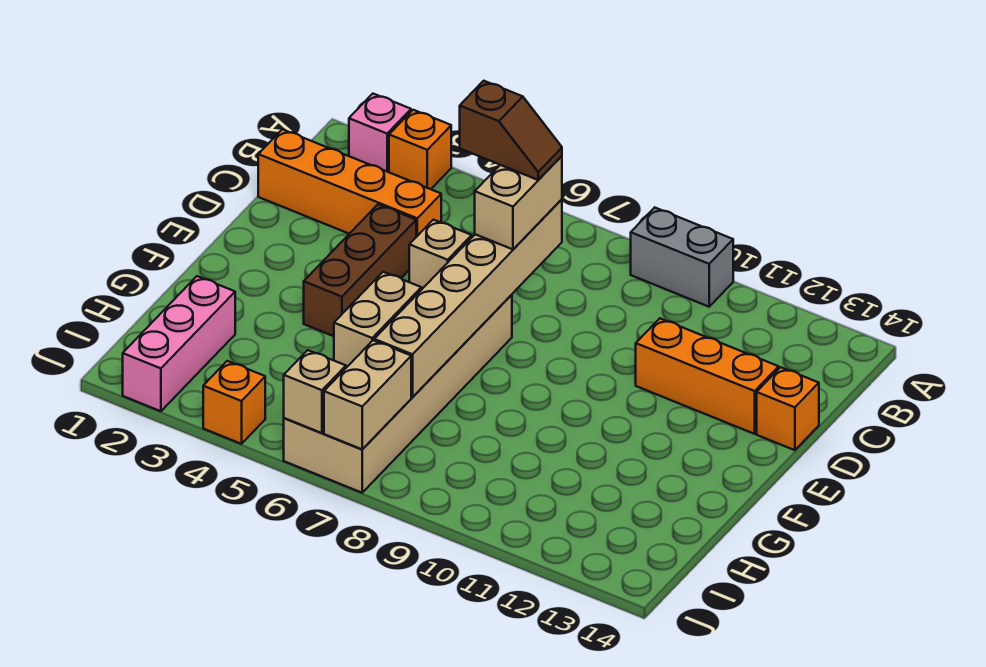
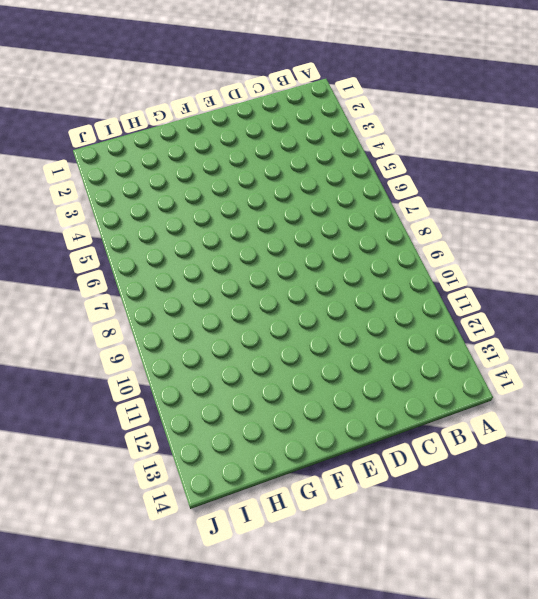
none -> pink 1x1 brick [349,94,411,172]
none -> orange 1x1 brick [389,110,451,189]
none -> grey 1x2 brick [631,208,733,307]

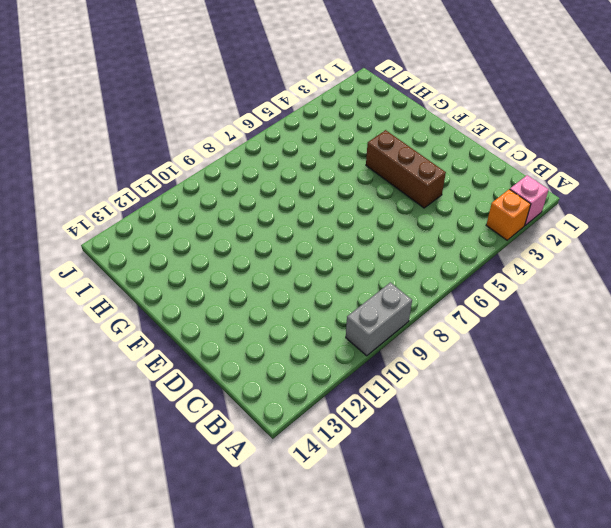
none -> orange 1x4 brick [258,129,441,237]
none -> orange 1x3 brick [636,319,779,434]
none -> orange 1x1 brick [757,367,819,450]

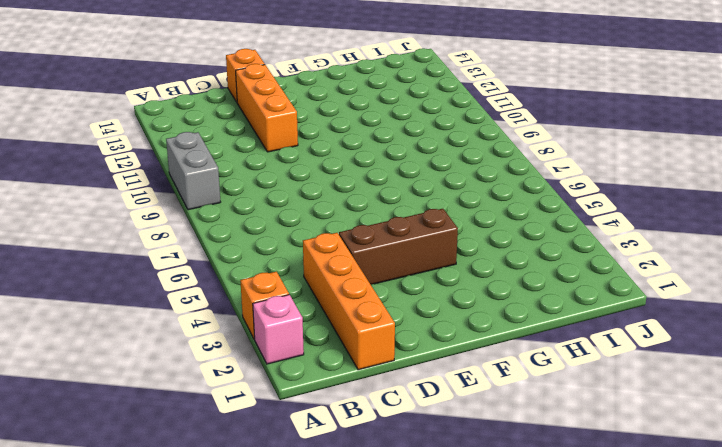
none -> tan 2x6 brick [284,295,512,493]
none -> pink 1x3 brick [123,276,235,411]
none -> orange 1x1 brick [203,361,265,444]

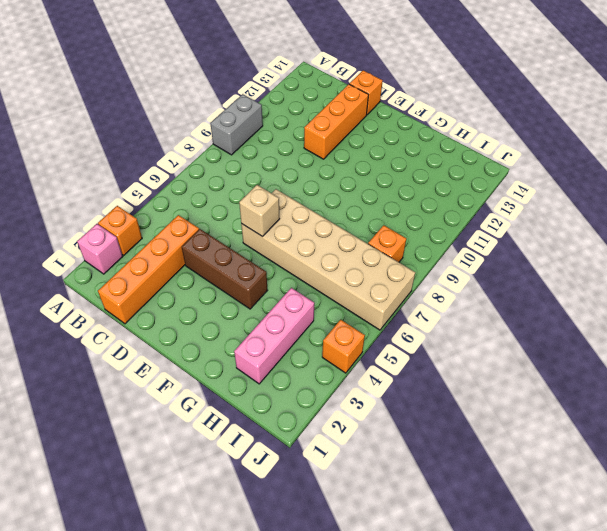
pink 1x3 brick [234,288,314,384] -> pink 1x3 brick turned to [123,276,235,411]
orange 1x1 brick [368,225,406,262] -> none
none -> tan 1x6 brick [374,199,562,397]
none -> tan 1x2 brick [334,272,421,368]
none -> tan 1x2 brick [324,340,411,449]

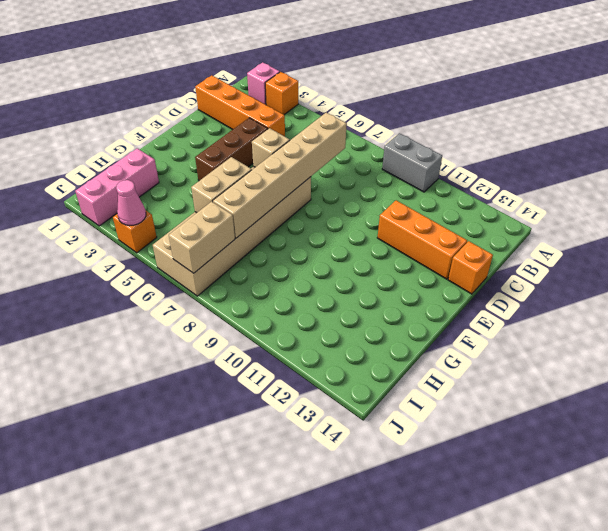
pink 1x1 cone [116,180,146,226] -> none
none -> tan 1x1 brick [284,350,346,433]
none -> tan 1x2 brick [475,156,562,249]
none -> brown 1x2 slope [460,81,562,180]

